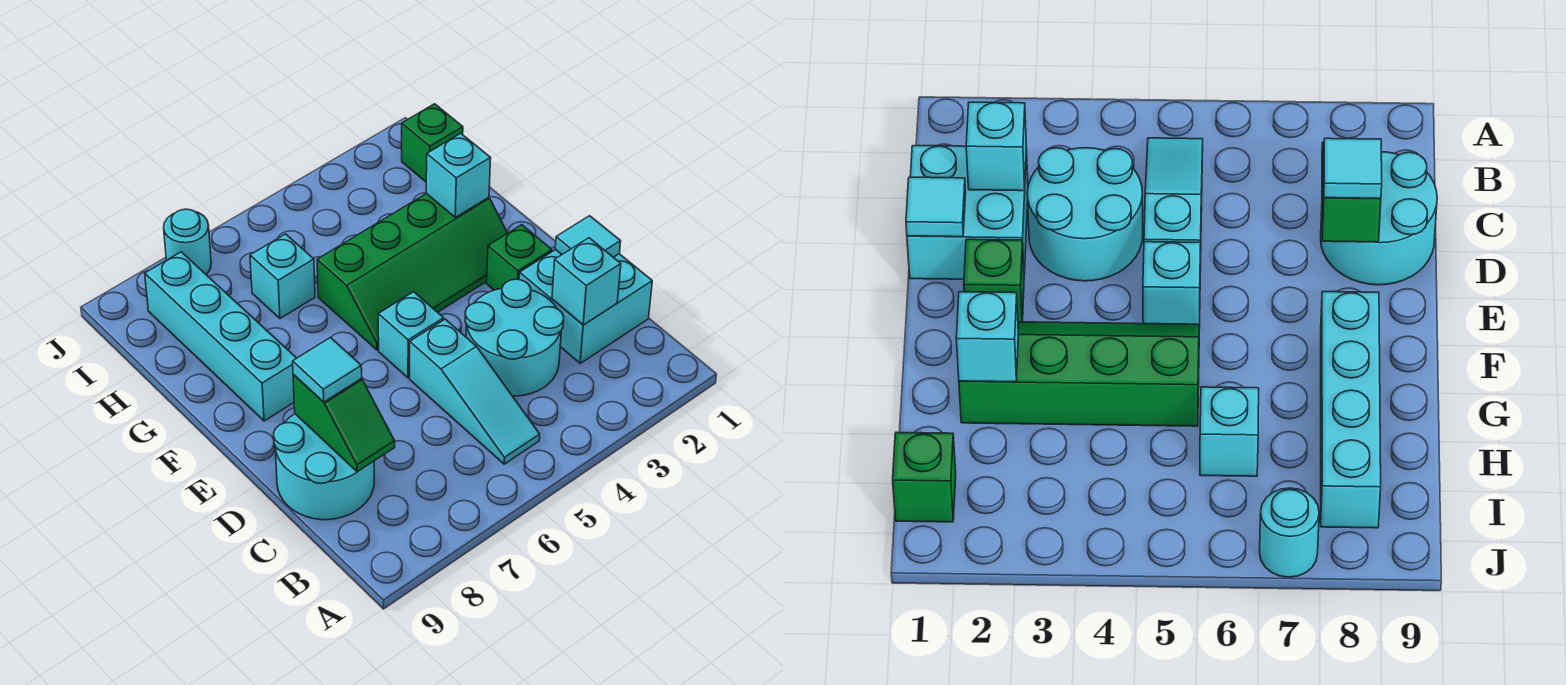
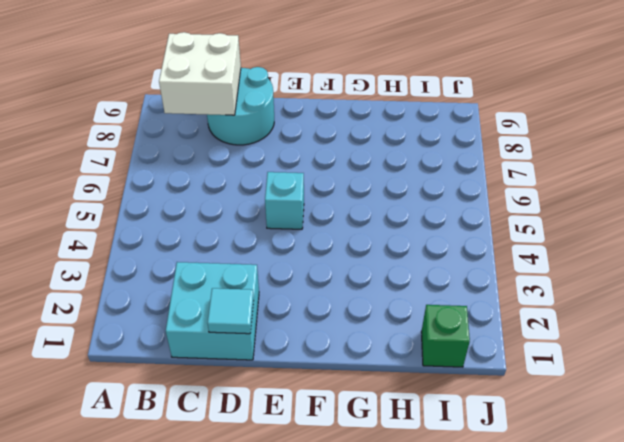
white 2x2 brick [159,32,241,115] -> green 1x2 slope [293,375,395,472]
none -> cyan 1x3 slope [410,319,540,464]
none -> cyan 2x2 round brick [465,279,564,396]
none -> green 1x1 brick [487,225,552,290]

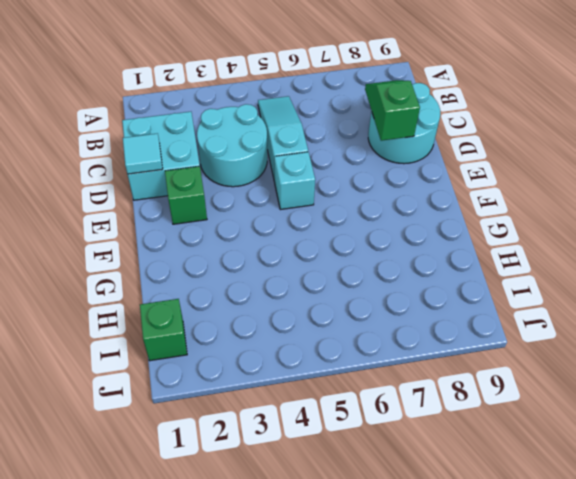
none -> green 2x4 slope [317,193,507,350]
none -> cyan 1x4 brick [145,252,296,421]
none -> cyan 1x1 brick [250,234,315,319]

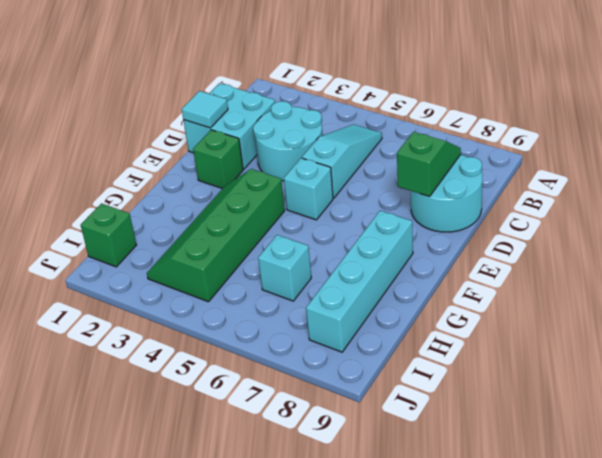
green 2x4 slope [147,169,285,302] -> green 2x4 slope turned to [317,193,507,350]
none -> cyan 1x1 round brick [164,209,211,274]
none -> cyan 1x1 brick [552,238,621,325]
none -> cyan 1x1 brick [426,133,491,217]

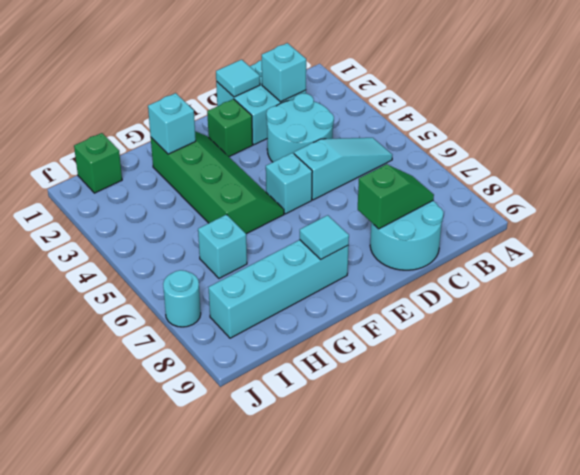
cyan 1x1 tile [300,215,349,259] -> cyan 1x1 tile moved to [293,338,362,402]

